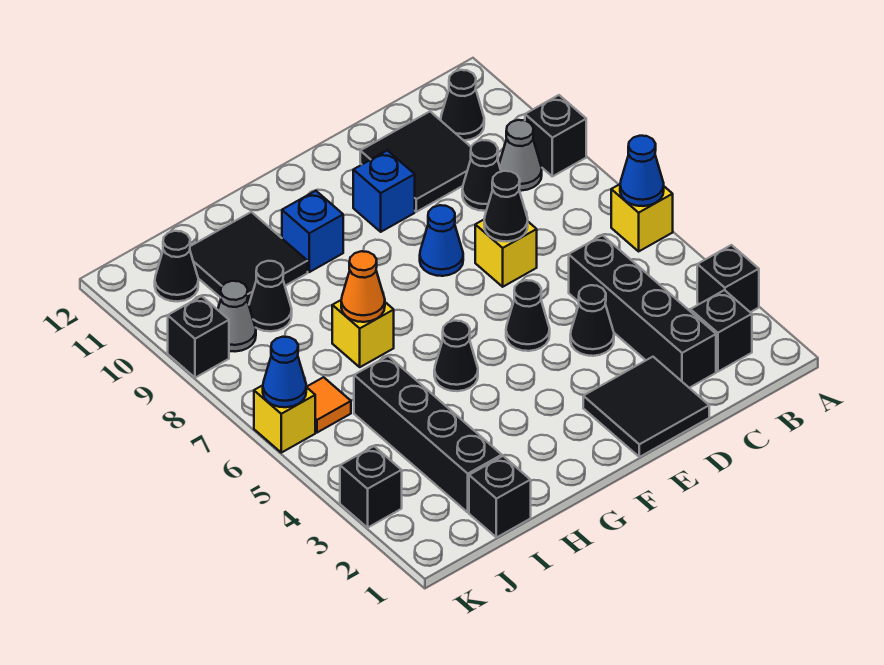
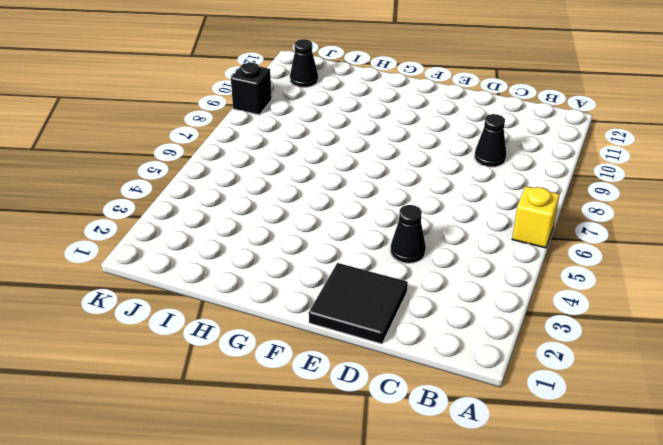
none -> black 1x1 brick [697,245,759,312]
none -> black 1x1 brick [525,95,586,176]
none -> black 1x1 brick [691,290,752,372]
none -> grey 1x1 cone [499,120,542,191]

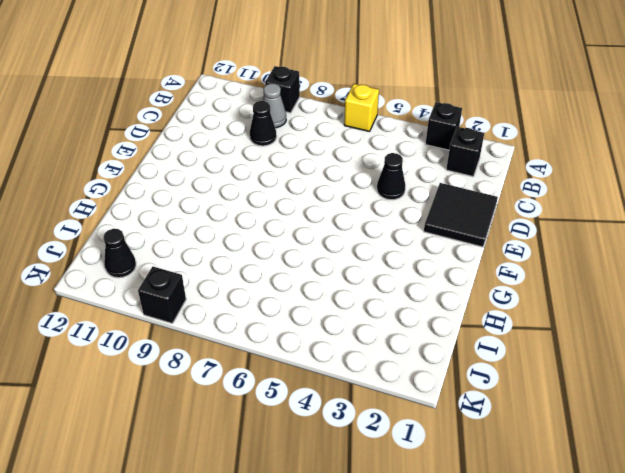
none -> black 1x1 cone [441,70,484,140]
none -> black 1x4 brick [569,235,716,388]
none -> black 2x2 tile [360,112,471,212]
none -> yellow 1x1 brick [475,220,537,287]

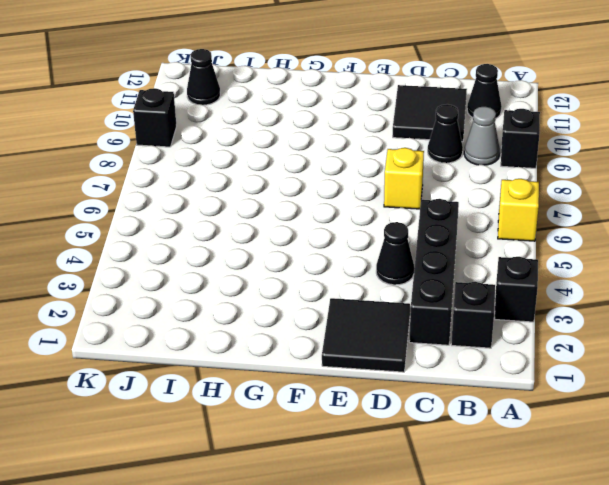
none -> black 1x1 cone [506,280,550,351]
none -> blue 1x1 cone [420,205,463,276]
none -> blue 1x1 brick [353,150,415,232]
none -> black 1x1 cone [434,321,478,391]

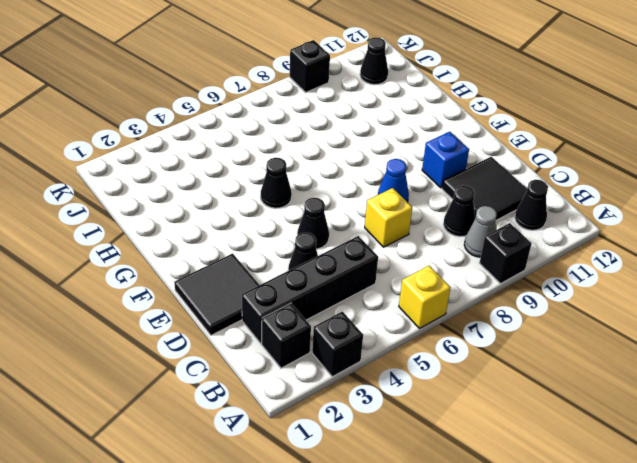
none -> blue 1x1 brick [282,191,343,272]
none -> yellow 1x1 brick [332,300,394,367]
none -> black 2x2 tile [190,212,308,304]
none -> black 1x1 brick [469,456,531,538]

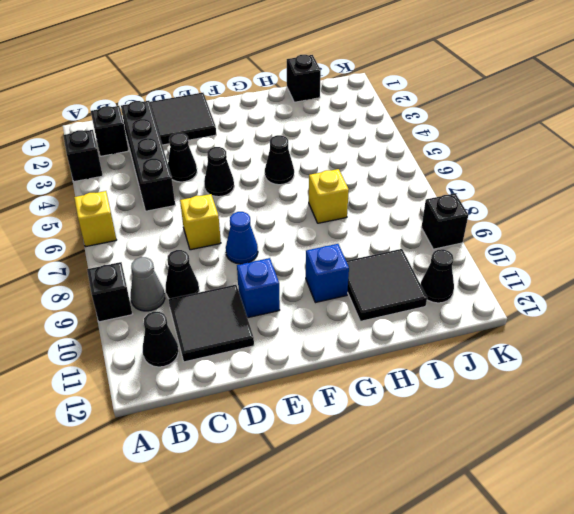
none -> black 1x4 brick [354,356,502,512]
none -> black 1x1 cone [249,261,292,331]
none -> orange 1x1 tile [307,377,351,433]
none -> grey 1x1 cone [218,281,256,351]

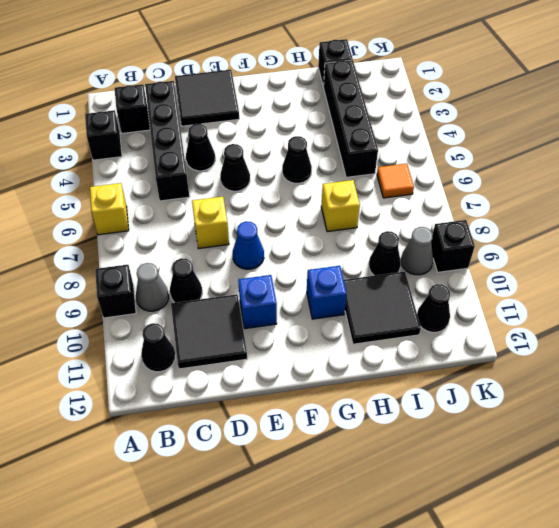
none -> black 1x1 brick [340,446,402,528]
none -> yellow 1x1 brick [254,385,315,453]
none -> blue 1x1 cone [620,136,664,206]
none -> black 1x1 cone [484,171,528,242]

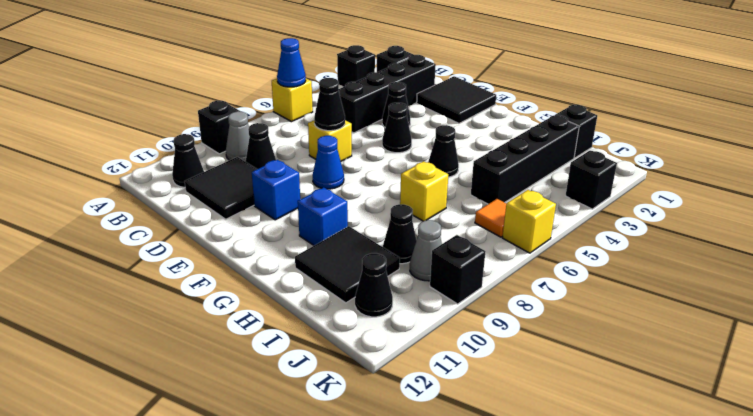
none -> orange 1x1 cone [341,251,385,322]
none -> blue 1x1 cone [263,337,306,407]

